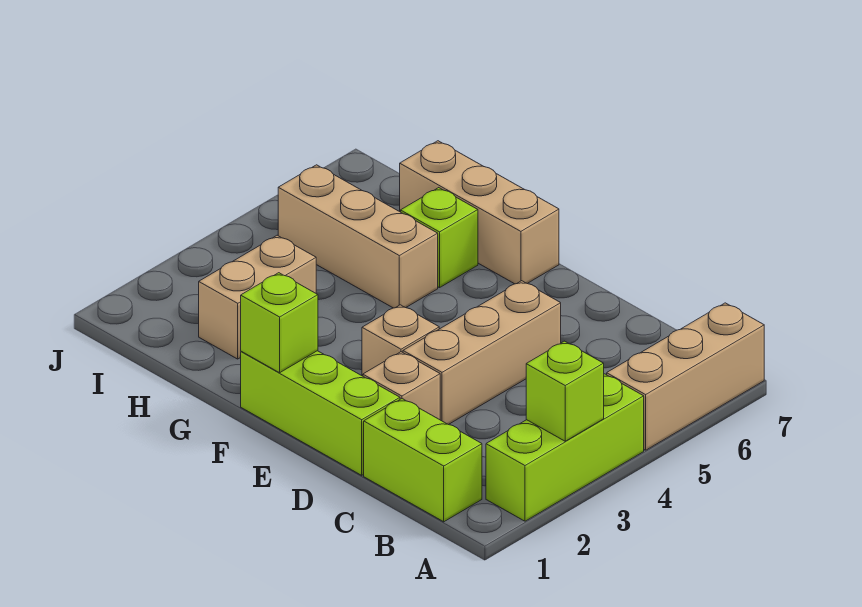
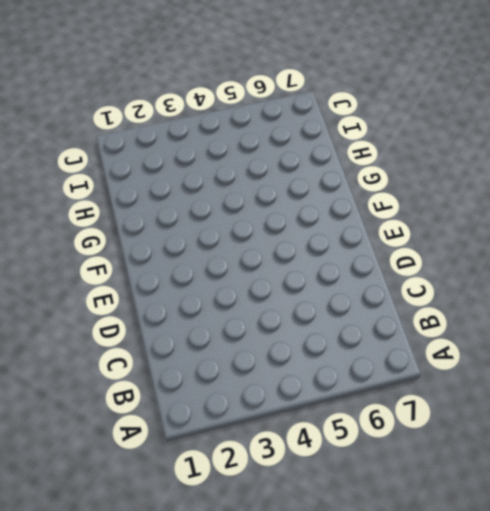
none -> lime 1x3 brick [486,374,644,521]
none -> tan 1x3 brick [607,303,764,450]
none -> lime 1x2 brick [364,399,482,522]

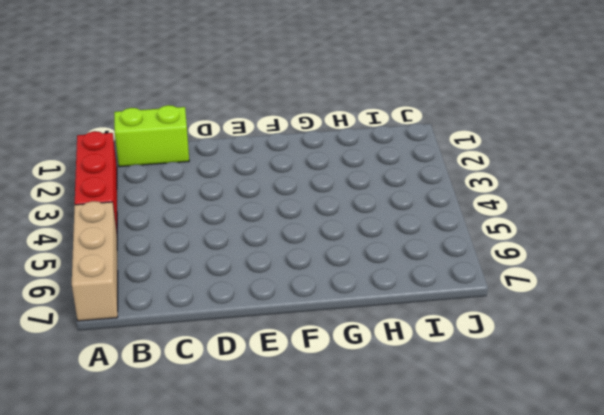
red 1x3 brick [75,131,117,231] -> lime 1x3 brick [486,374,644,521]
none -> lime 1x3 brick [241,351,400,475]
none -> tan 1x1 brick [363,352,440,420]
none -> tan 1x3 brick [403,281,561,425]

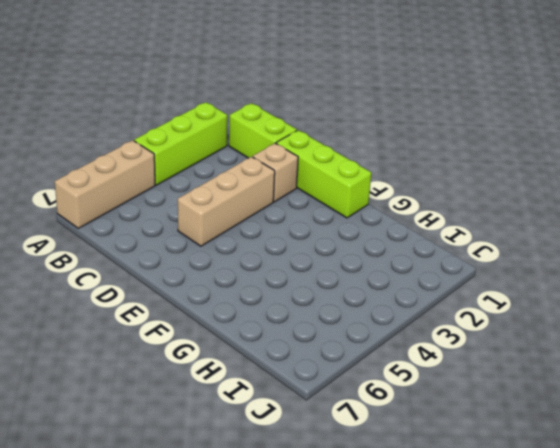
none -> tan 1x1 brick [362,305,439,376]
none -> tan 1x3 brick [400,141,559,284]
none -> tan 1x3 brick [278,165,438,308]

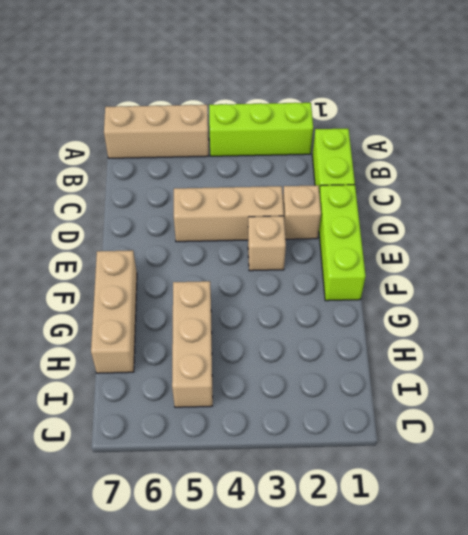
none -> lime 1x1 brick [401,188,478,288]
none -> tan 1x2 brick [199,235,316,359]
none -> lime 1x1 brick [526,341,604,441]

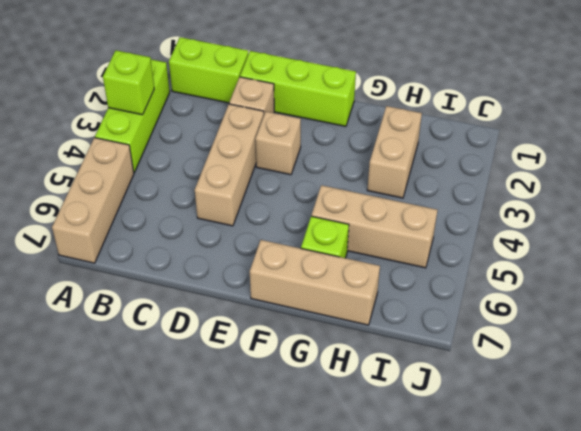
none -> lime 1x1 brick [241,273,318,373]

